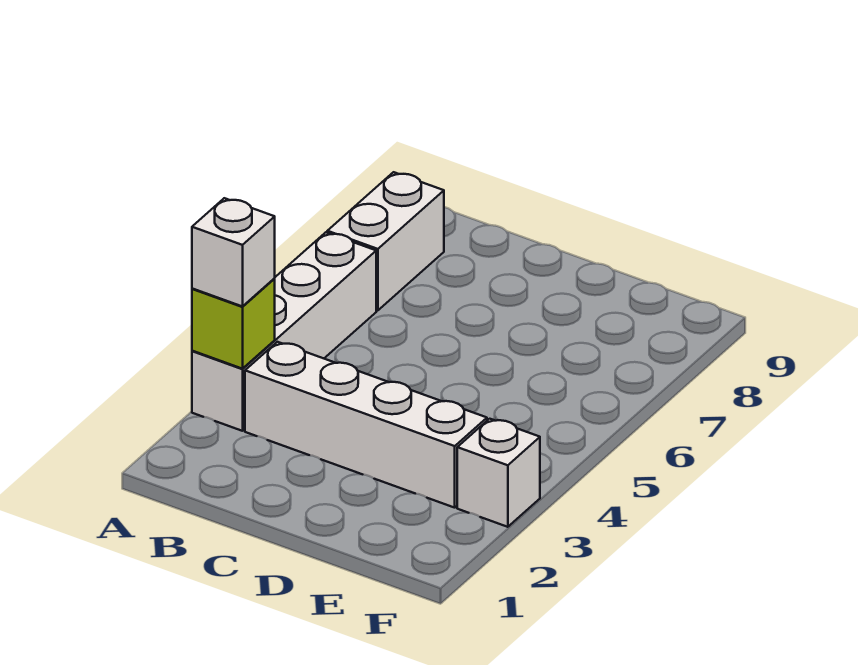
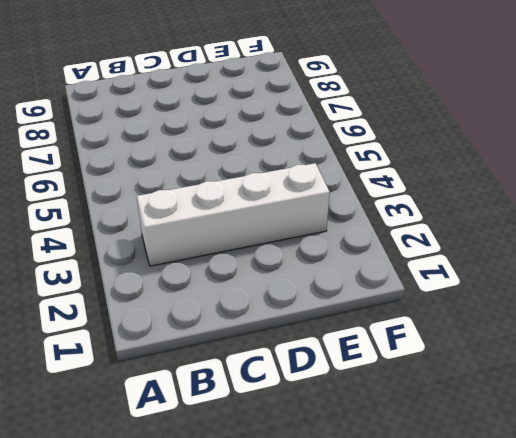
none -> white 1x4 brick [192,232,376,431]
none -> white 1x2 brick [327,172,444,311]

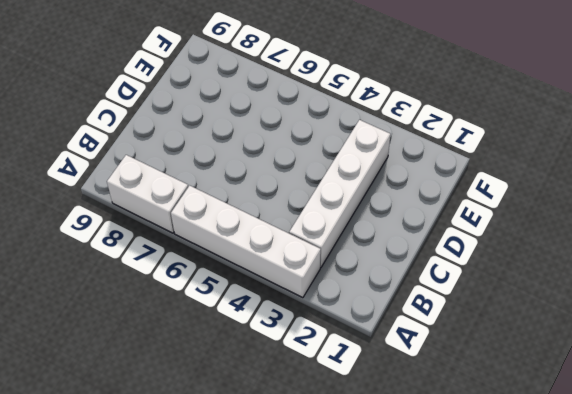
none -> white 1x1 brick [457,419,540,527]
none -> lime 1x1 brick [192,278,275,369]

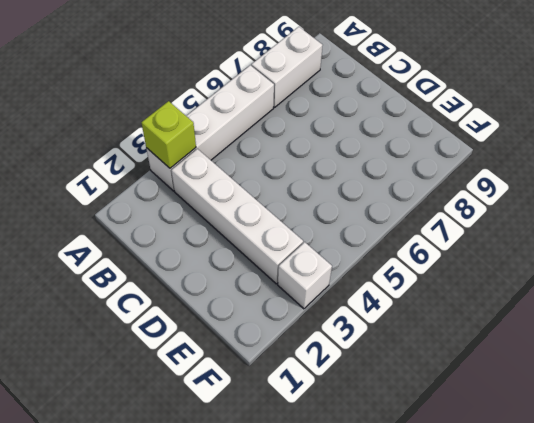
none -> white 1x1 brick [192,198,275,306]

